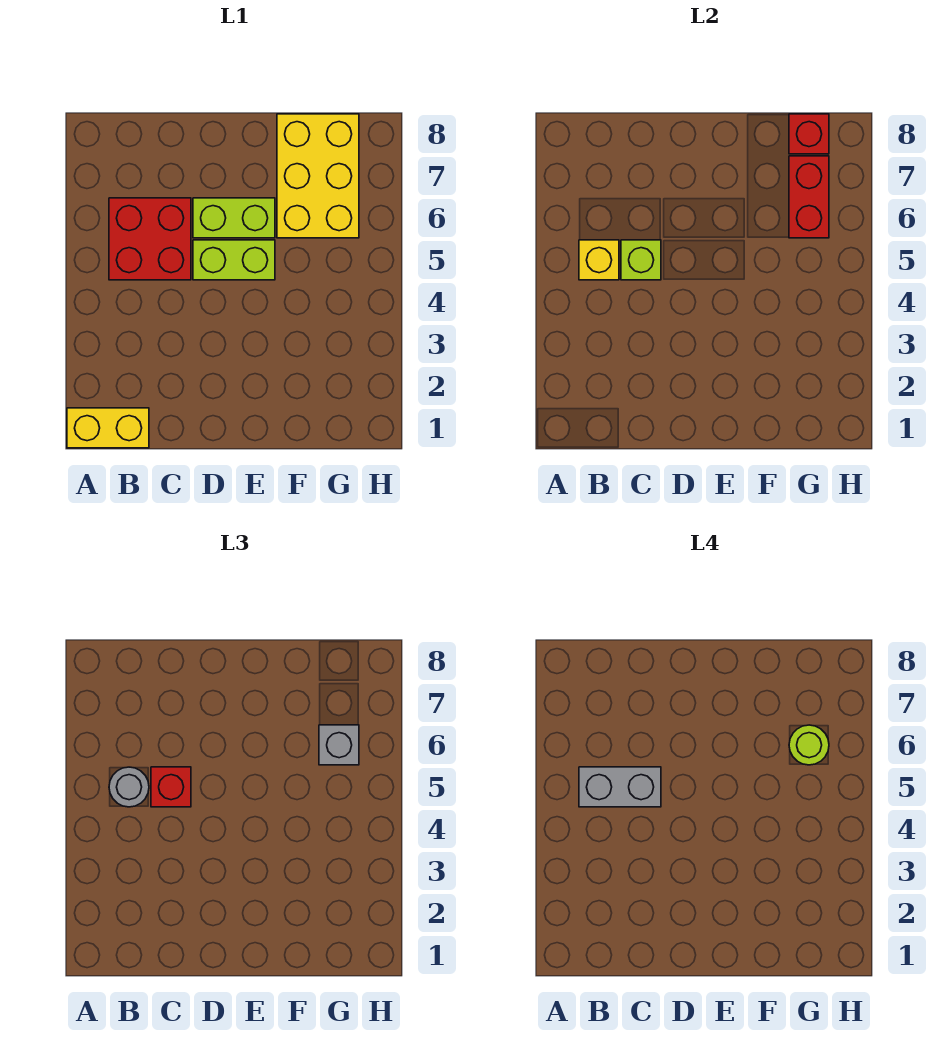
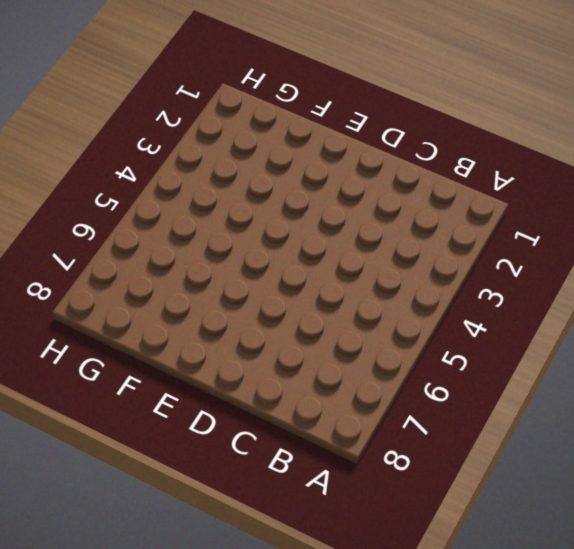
none -> yellow 1x2 brick [67,408,149,448]
none -> red 2x2 brick [109,198,191,280]
none -> lime 1x2 brick [193,240,275,280]

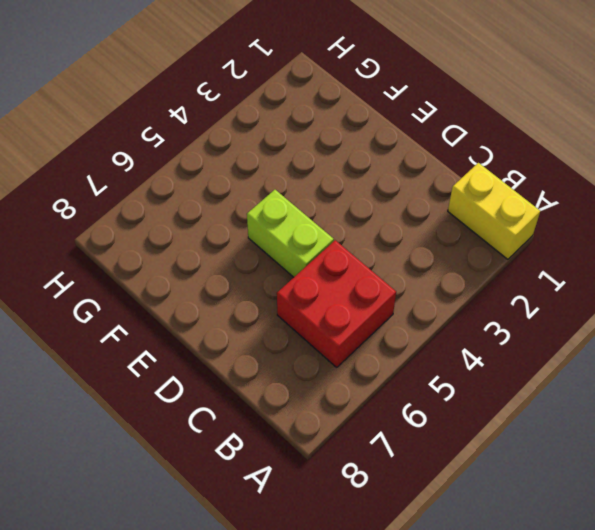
none -> lime 1x2 brick [193,198,275,238]
none -> yellow 2x3 brick [277,114,359,238]
none -> yellow 1x1 brick [579,240,619,280]

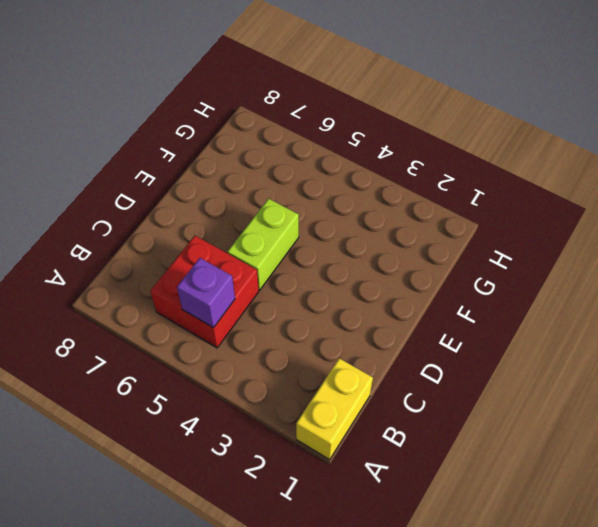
purple 1x1 brick [177,258,235,328] -> yellow 1x1 brick [579,240,619,280]
none -> lime 1x2 brick [193,198,275,238]
none -> yellow 2x3 brick [277,114,359,238]
none -> lime 1x1 brick [621,240,661,280]

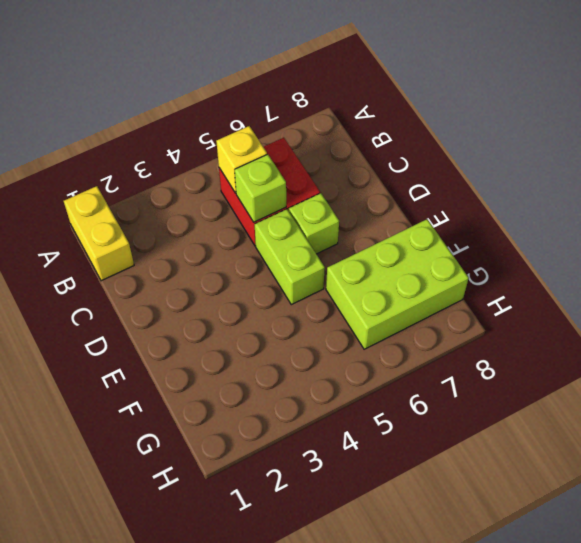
lime 1x1 brick [289,193,339,254] -> lime 1x2 brick [193,198,275,238]
lime 2x3 brick [326,219,469,349] -> yellow 2x3 brick [277,114,359,238]
none -> red 1x2 brick [789,156,829,238]
none -> red 1x1 brick [789,114,829,154]
none -> grey 1x1 round brick [109,767,149,807]

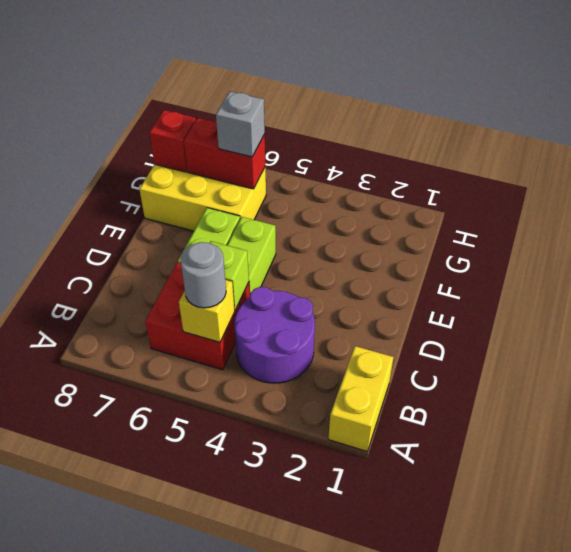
purple 2x2 round brick [234,287,315,383] -> none
none -> red 1x1 brick [151,767,191,807]
none -> grey 1x2 brick [579,767,661,807]
none -> lime 1x1 round brick [789,725,829,765]

